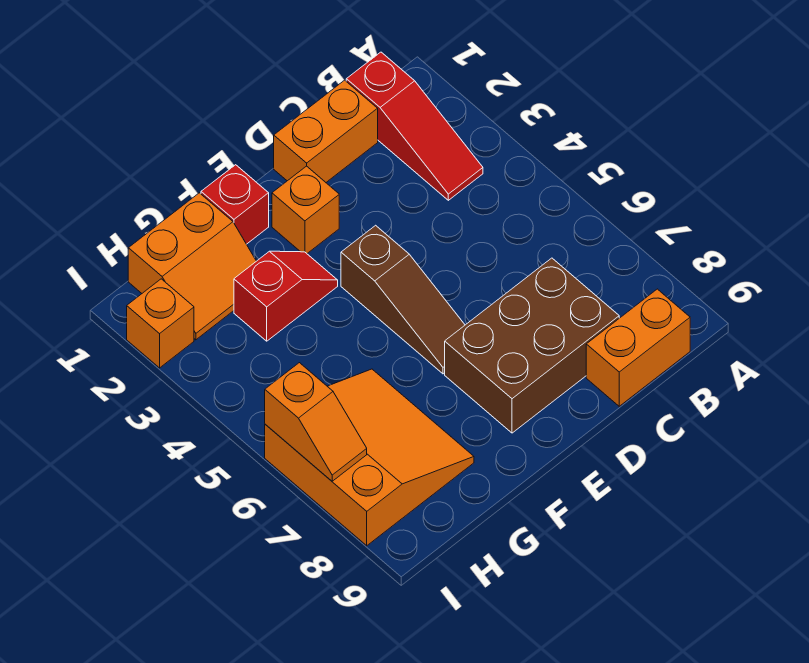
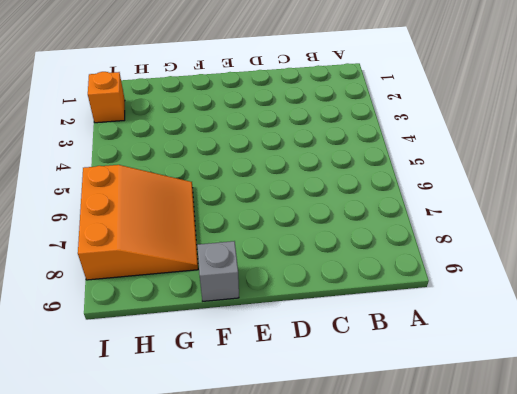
grey 1x1 brick [197,241,239,301] -> none
none -> red 1x3 slope [346,52,483,200]
none -> orange 1x2 brick [586,289,690,406]
none -> orange 1x2 brick [274,80,378,182]

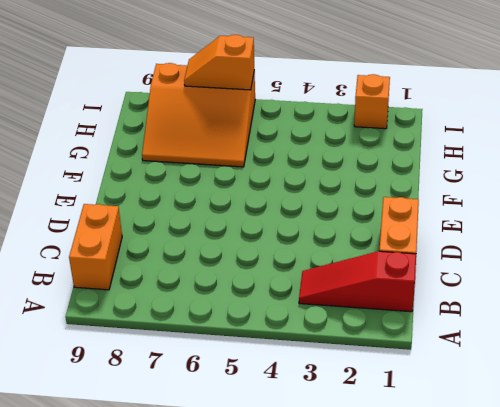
none -> brown 2x3 brick [445,258,619,433]
none -> orange 1x1 brick [272,166,339,253]
none -> brown 1x3 slope [341,225,465,374]

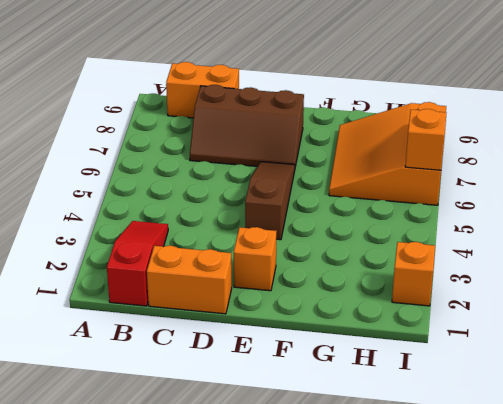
brown 2x3 slope [190,85,304,167] -> brown 2x3 brick [445,258,619,433]
none -> red 1x1 brick [201,165,269,244]
none -> red 1x2 slope [234,251,338,341]
none -> orange 2x2 slope [128,193,256,340]

